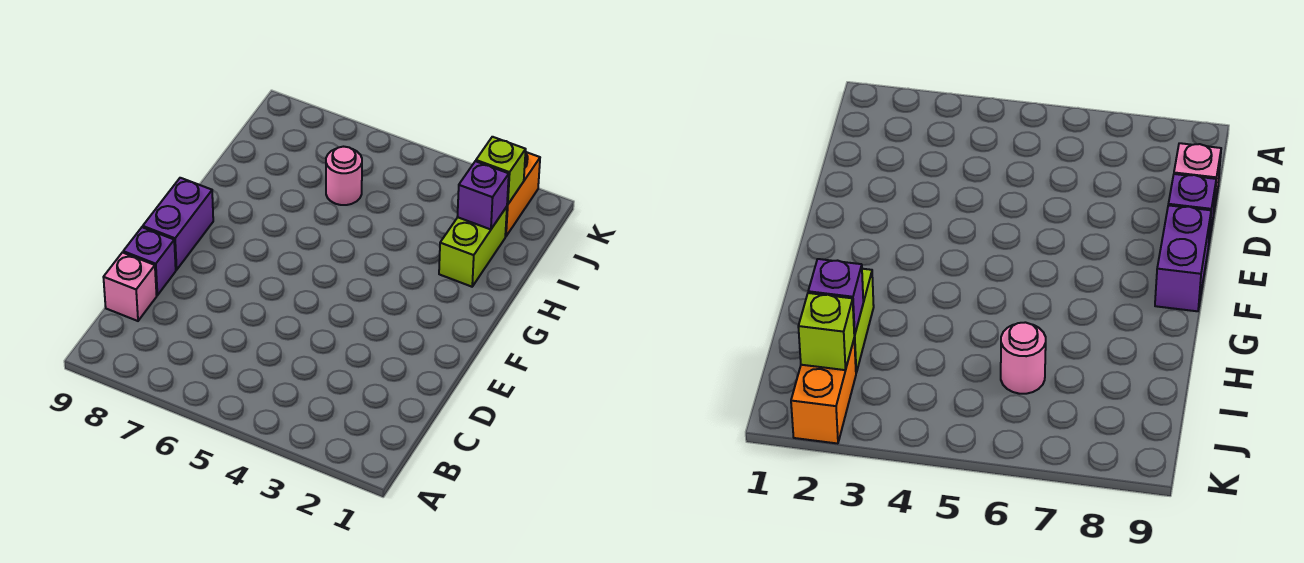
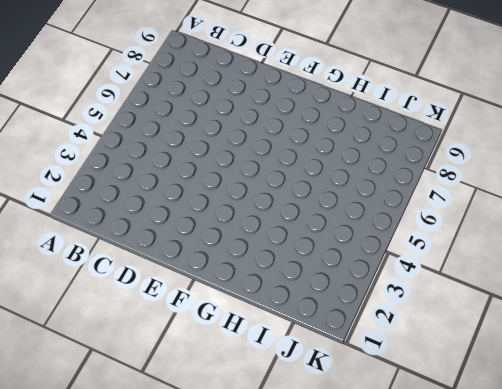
none -> pink 1x1 brick [103,252,157,321]
none -> purple 1x1 brick [123,227,176,295]

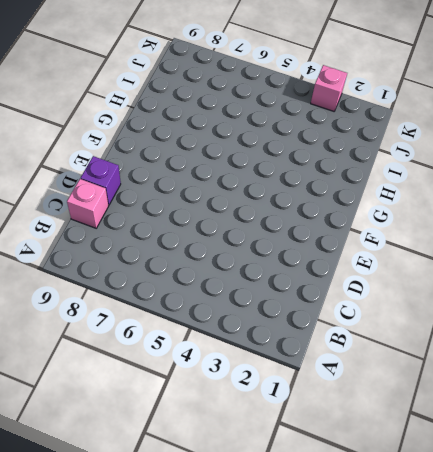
pink 1x1 brick [311,65,347,111] -> none
none -> purple 1x2 brick [143,178,213,270]
none -> lime 1x2 brick [439,207,507,287]

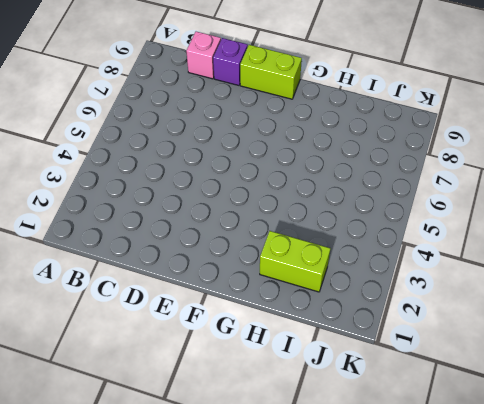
lime 1x2 brick [240,45,302,99] -> purple 1x2 brick [143,178,213,270]
none -> pink 1x1 round brick [326,147,362,205]
none -> orange 1x2 brick [505,152,540,237]

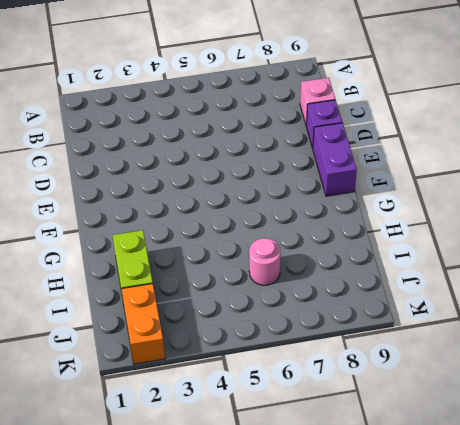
none -> purple 1x1 brick [457,161,509,229]
none -> lime 1x1 brick [476,137,526,205]

